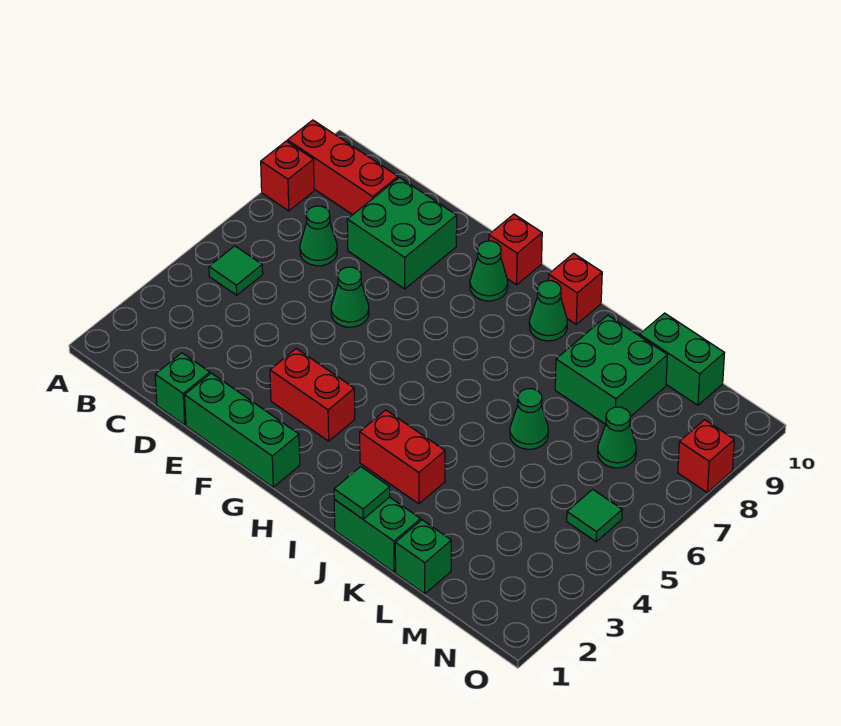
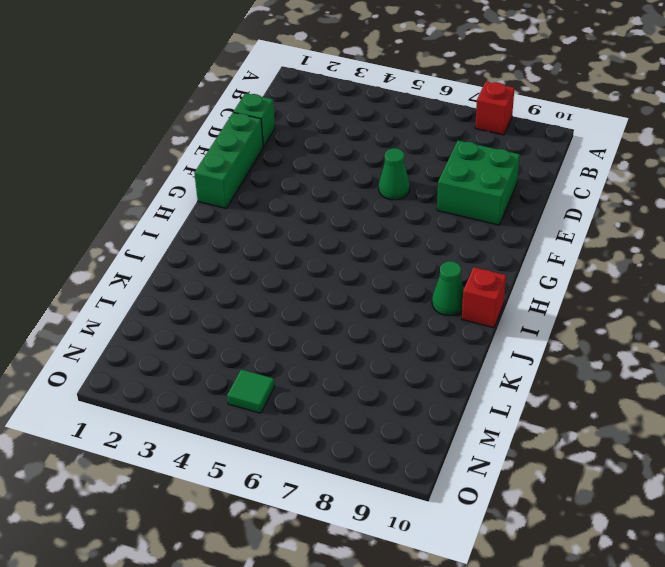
none -> red 1x3 brick [287,120,398,215]
none -> green 1x1 tile [209,246,263,295]
none -> green 1x1 cone [300,206,337,266]

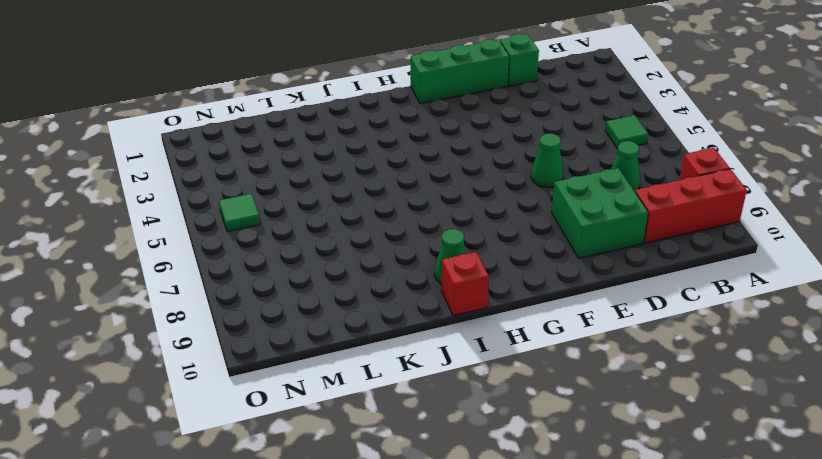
none -> red 1x2 brick [270,348,355,441]
none -> green 1x1 cone [470,241,508,301]
none -> red 1x1 brick [489,214,542,285]

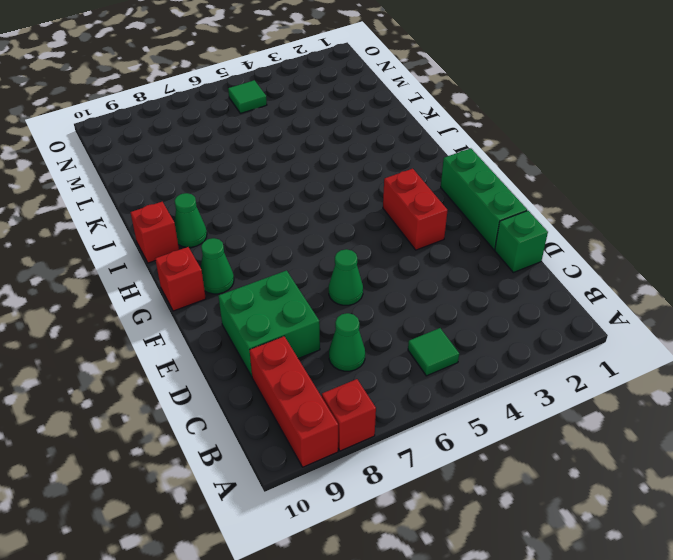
none -> red 1x2 brick [360,410,445,504]
none -> green 1x2 brick [334,497,421,572]
none -> green 1x1 cone [510,389,548,449]

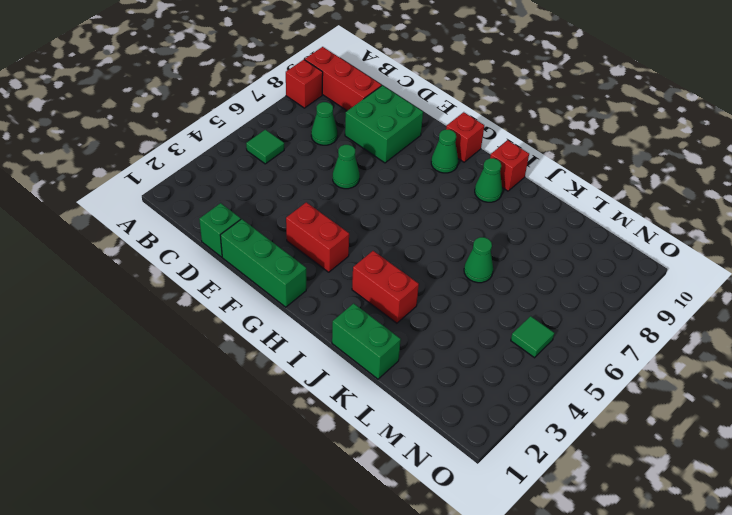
none -> green 2x2 brick [555,315,667,424]
none -> green 1x1 brick [395,520,451,594]
none -> green 1x2 brick [640,313,724,405]

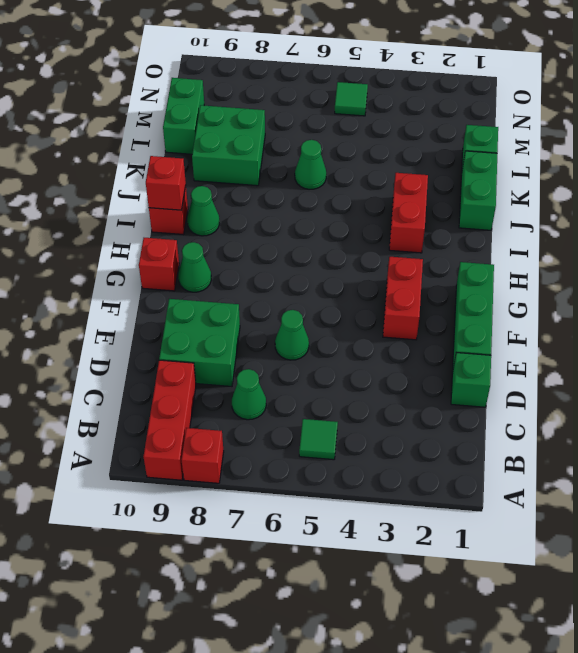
red 1x1 brick [146,156,186,210] -> red 1x1 brick moved to [678,420,734,492]
none -> green 1x1 cone [598,407,636,468]
none -> green 1x1 tile [334,467,390,519]

